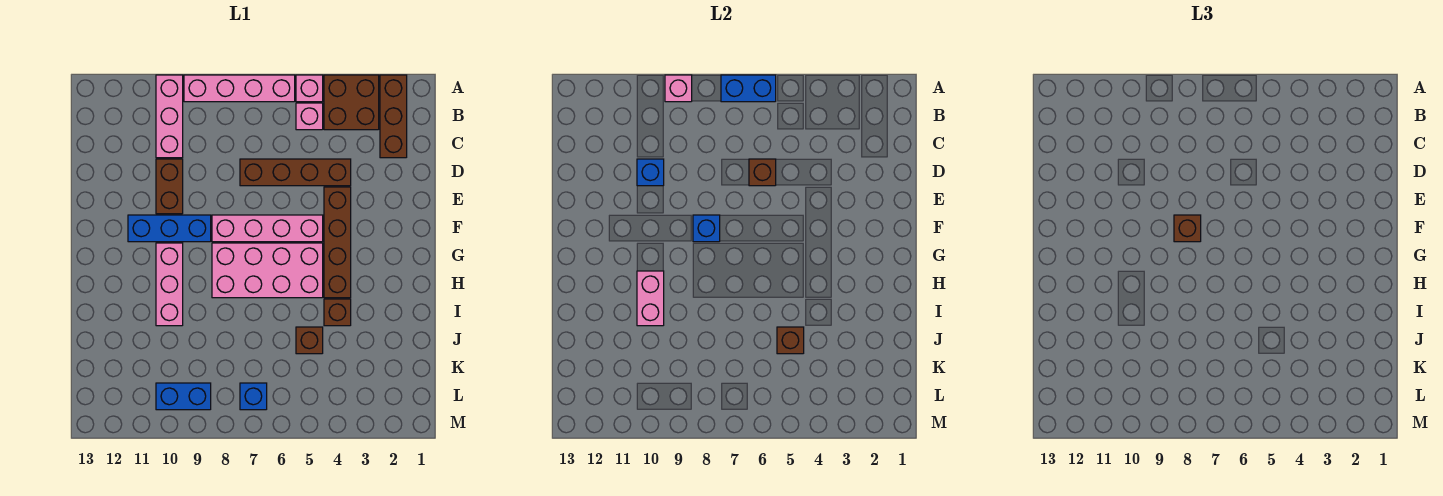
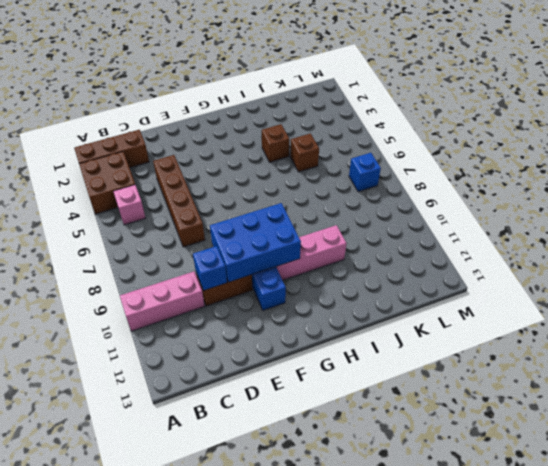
blue 2x3 brick [210,203,301,282] -> none
none -> pink 1x1 brick [296,75,323,102]
none -> pink 1x4 brick [184,75,295,102]
none -> brown 1x4 brick [324,187,351,298]

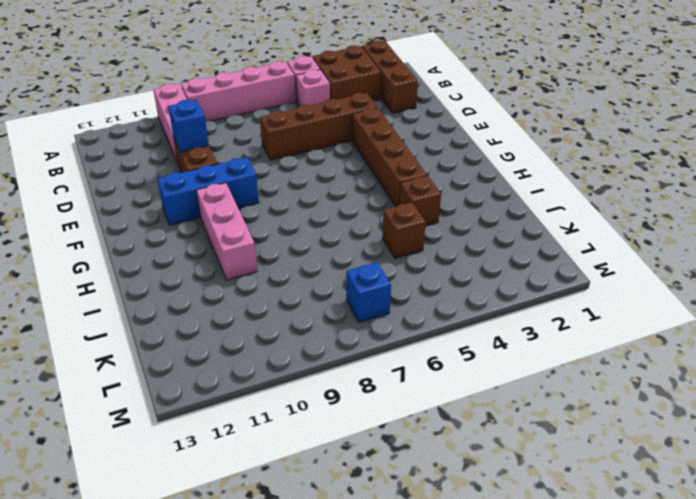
none -> pink 1x4 brick [212,215,323,242]
none -> pink 2x4 brick [212,243,323,298]
none -> blue 1x2 brick [156,383,211,410]

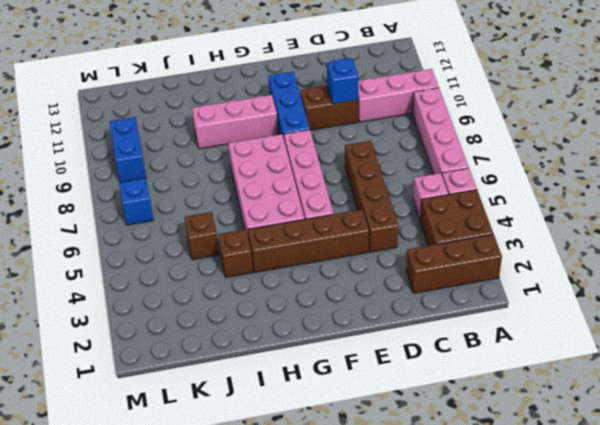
none -> blue 1x2 brick [721,75,776,102]
none -> pink 1x1 brick [665,75,692,102]
none -> brown 1x1 brick [749,159,776,186]

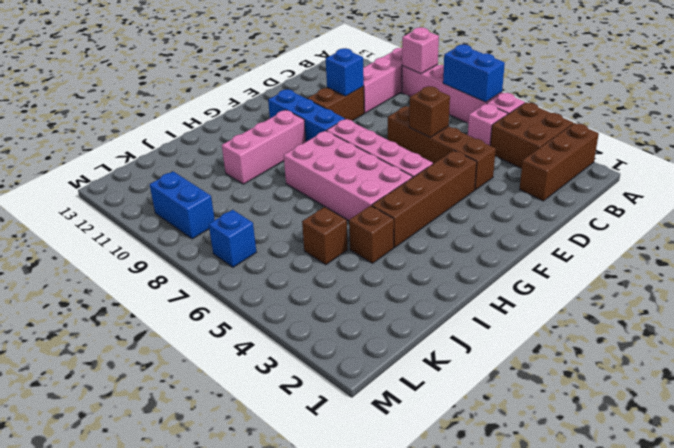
none -> blue 1x1 brick [693,215,720,242]
none -> pink 1x2 brick [637,271,664,326]
none -> brown 1x1 brick [777,327,804,354]

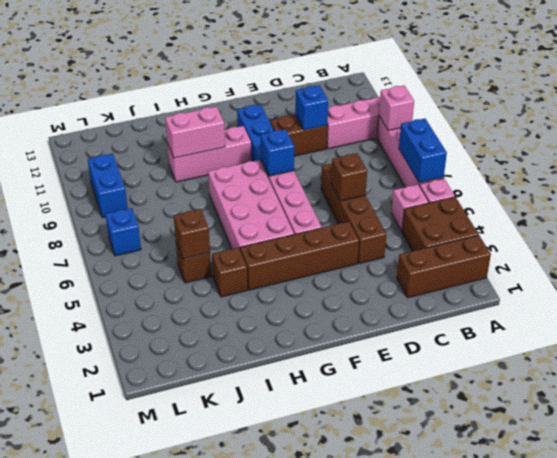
none -> brown 1x1 brick [1174,215,1201,242]

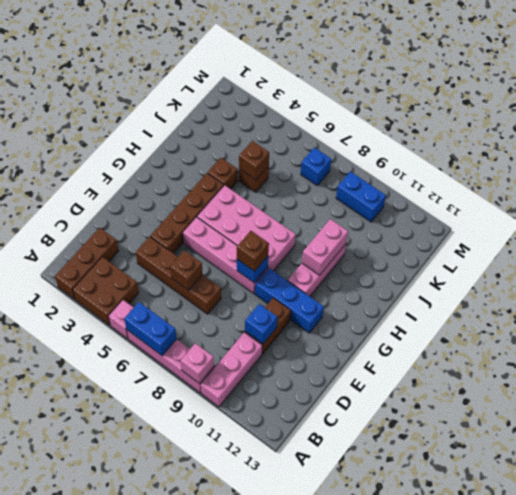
none -> pink 1x1 brick [296,103,323,130]

